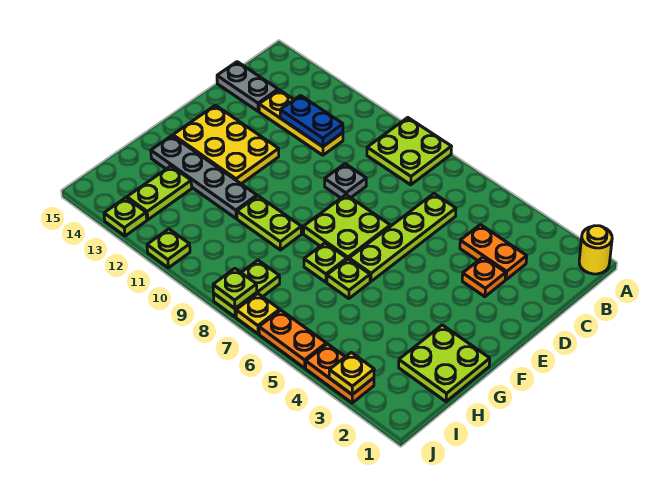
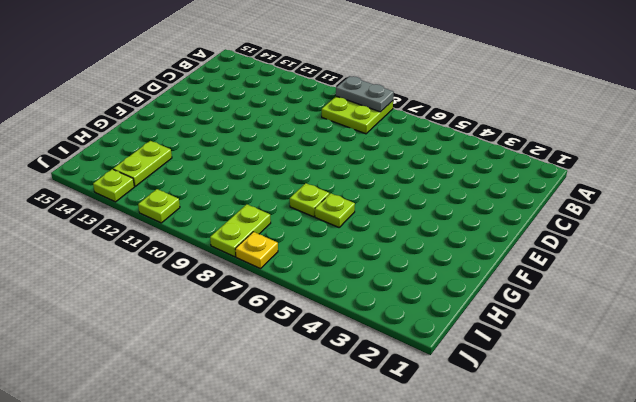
grey 1x2 plate [336,76,394,112] -> grey 1x2 plate moved to [217,62,278,111]
none -> yellow 1x1 round brick [579,226,612,274]
none -> orange 1x2 plate [460,225,527,280]
none -> lime 1x4 plate [349,194,456,282]

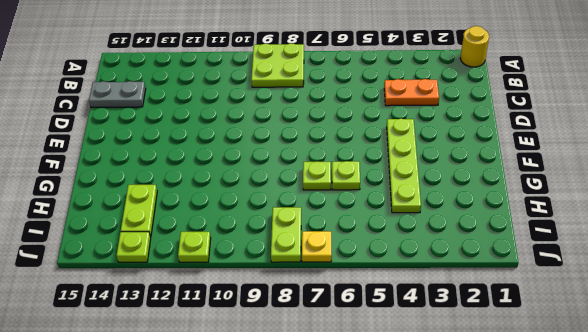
lime 1x4 plate [387,119,421,213] -> lime 1x4 plate moved to [349,194,456,282]
none -> yellow 1x3 plate [259,90,343,155]
none -> orange 1x1 plate [462,257,506,297]
none -> grey 1x1 plate [325,164,366,198]

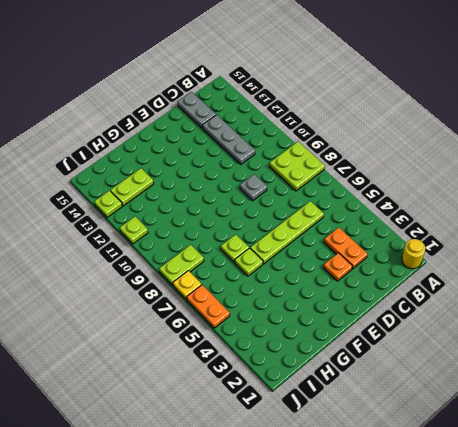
grey 1x3 plate [203,115,255,164] -> yellow 1x3 plate [259,90,343,155]
none -> lime 2x2 plate [304,195,390,259]
none -> yellow 2x3 plate [173,105,279,184]
none -> lime 2x2 plate [399,325,490,402]

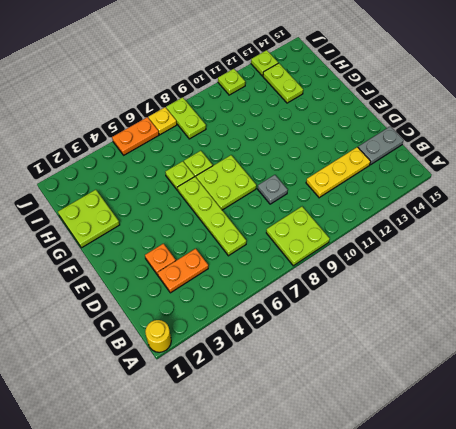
none -> yellow 2x3 plate [173,105,279,184]
none -> lime 1x2 plate [237,196,301,250]
none -> grey 1x4 plate [151,136,257,219]

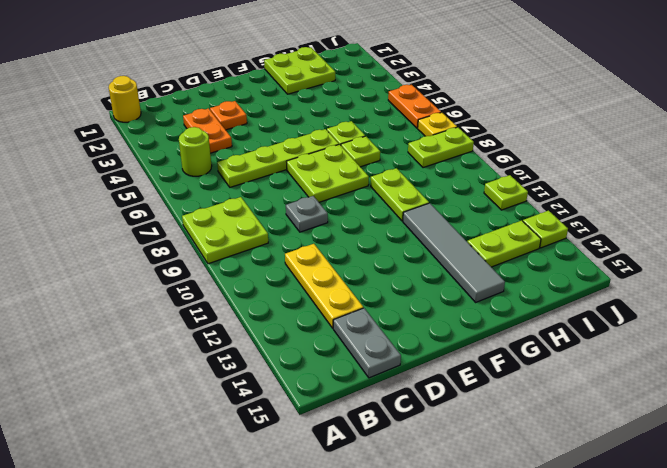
lime 1x1 round brick [179,127,212,176] -> none
grey 1x4 tile [403,203,505,302] -> grey 1x4 plate [151,136,257,219]
none -> yellow 2x3 plate [173,105,279,184]
none -> orange 1x2 plate [306,344,374,403]
none -> blue 1x2 plate [280,96,343,147]

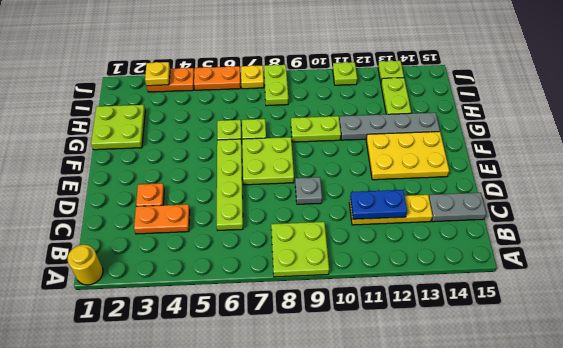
none -> lime 1x1 plate [213,268,257,308]

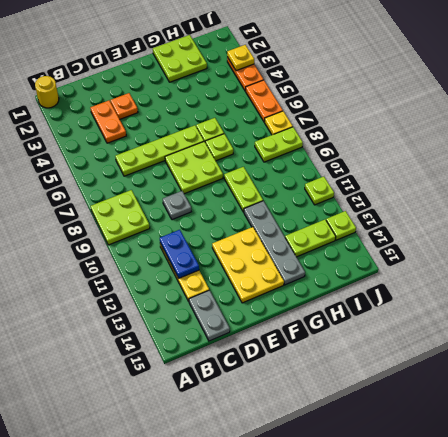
none -> lime 1x1 plate [213,268,257,308]

